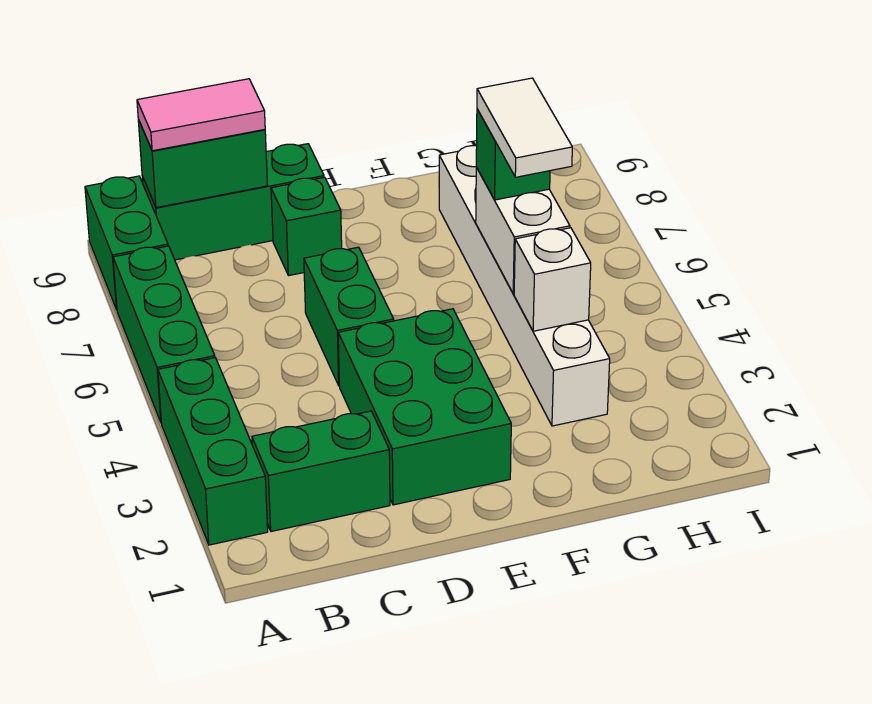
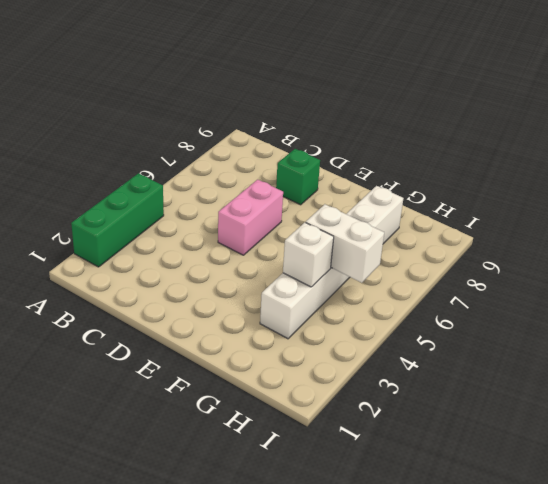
pink 1x2 brick [218,180,283,255] -> green 1x2 brick [304,247,394,385]
white 1x2 brick [306,204,384,283] -> white 1x2 brick turned to [476,167,570,294]
none -> green 1x3 brick [113,246,215,422]
none -> green 1x2 brick [85,176,168,310]
none -> green 1x2 brick [252,411,390,532]

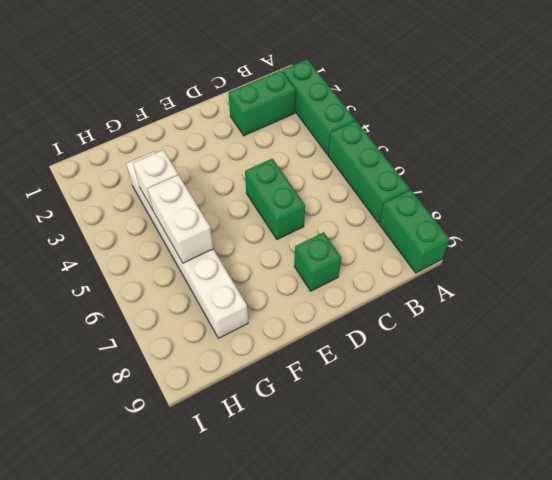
none -> green 1x3 brick [142,144,324,260]
none -> green 2x3 brick [338,309,511,505]
none -> green 1x2 brick [138,120,268,208]

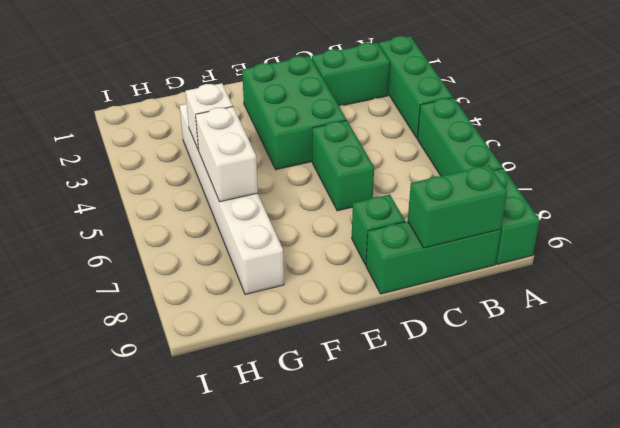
none -> pink 1x2 tile [137,79,265,151]
none -> green 1x1 brick [476,109,550,200]
none -> white 1x2 tile [477,78,572,177]

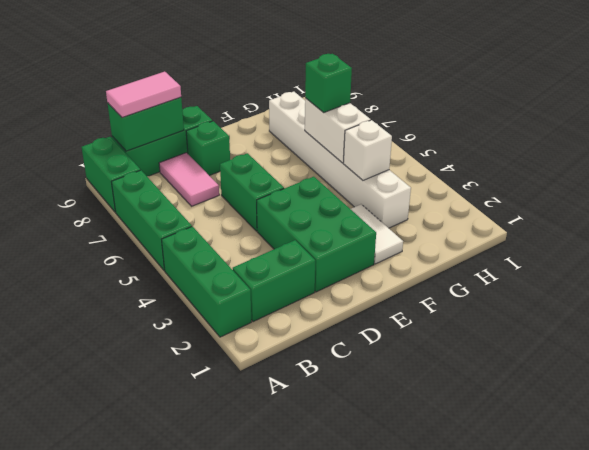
pink 1x2 tile [159,153,219,206] -> none
white 1x2 tile [351,204,403,264] -> white 1x2 tile moved to [477,78,572,177]

